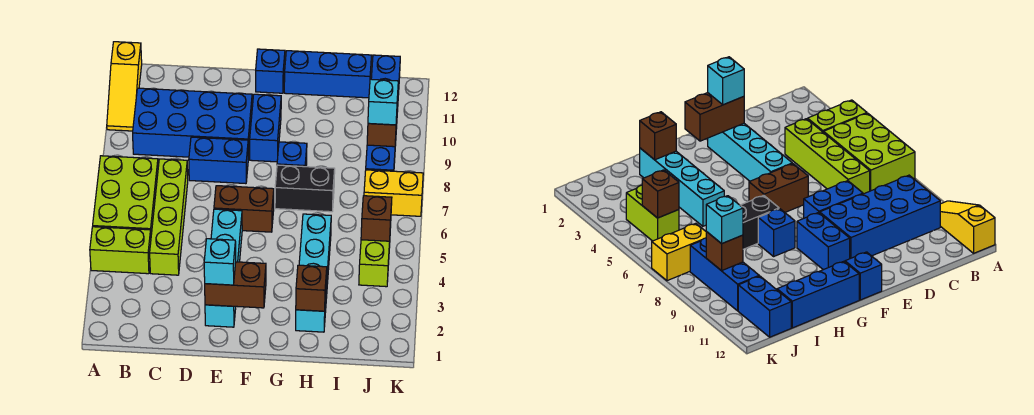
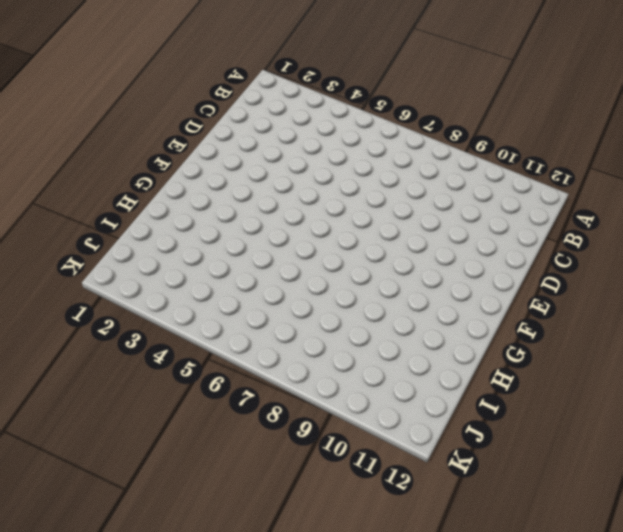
none -> lime 1x2 brick [90,227,151,274]
none -> lime 2x3 brick [93,156,158,234]
none -> yellow 1x3 slope [107,42,142,131]

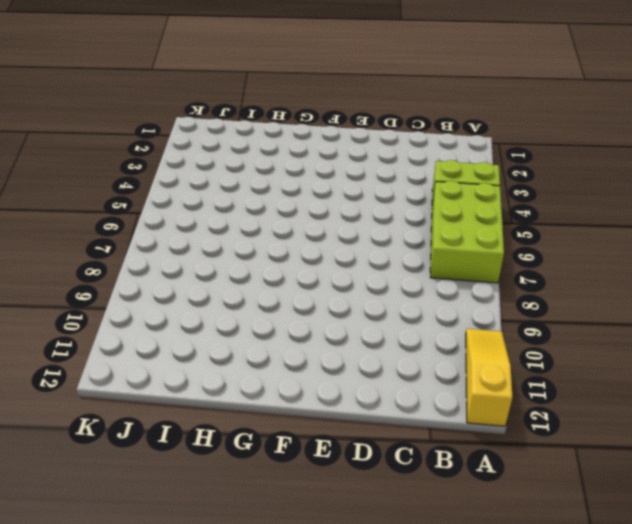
none -> blue 2x4 brick [133,88,252,158]
none -> lime 1x4 brick [150,159,188,275]
none -> blue 1x2 brick [189,137,248,184]

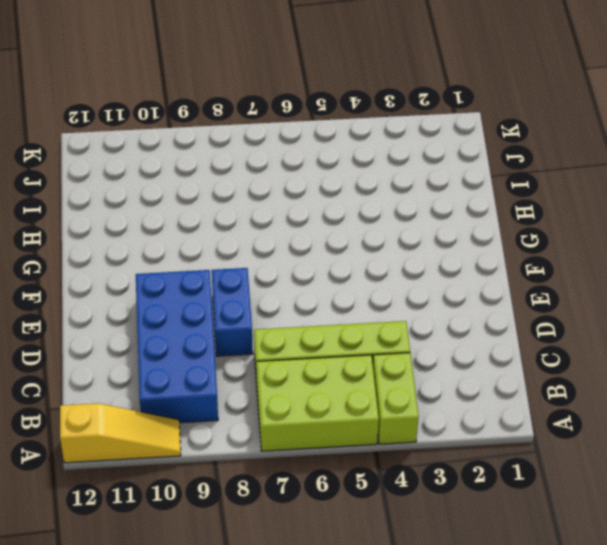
none -> cyan 1x4 brick [205,209,242,327]
none -> brown 1x2 brick [214,186,274,232]
none -> blue 1x2 brick [250,94,281,162]

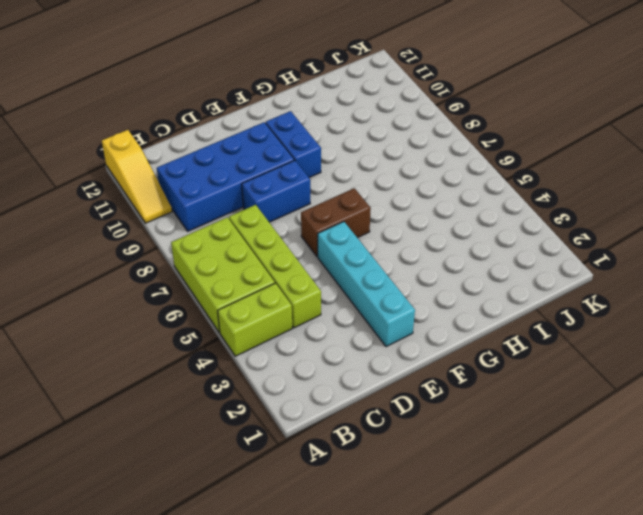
none -> blue 1x1 brick [256,49,285,93]
none -> black 1x2 brick [275,165,335,212]
none -> blue 1x1 brick [277,142,307,167]

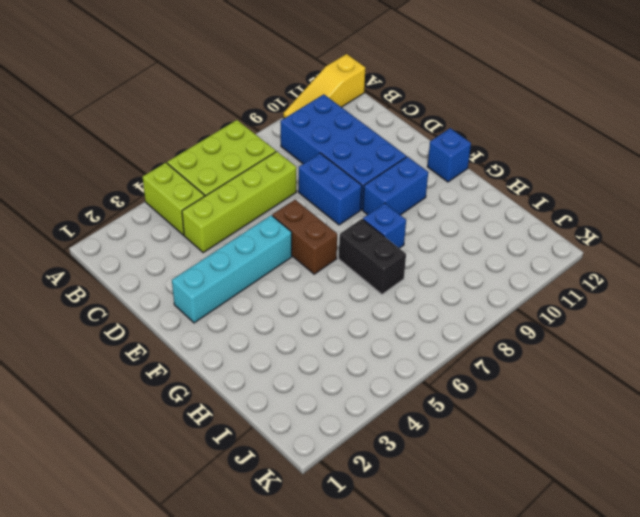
none -> blue 1x3 brick [284,51,372,98]
none -> cyan 1x4 brick [296,214,331,332]
none -> lime 1x2 brick [359,226,391,287]

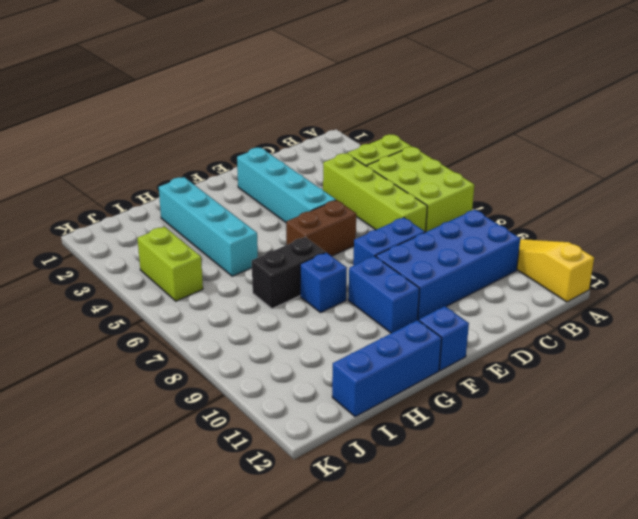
none -> yellow 1x2 brick [364,170,423,216]
none -> blue 1x3 brick [366,102,398,171]
none -> blue 1x2 brick [371,55,400,112]

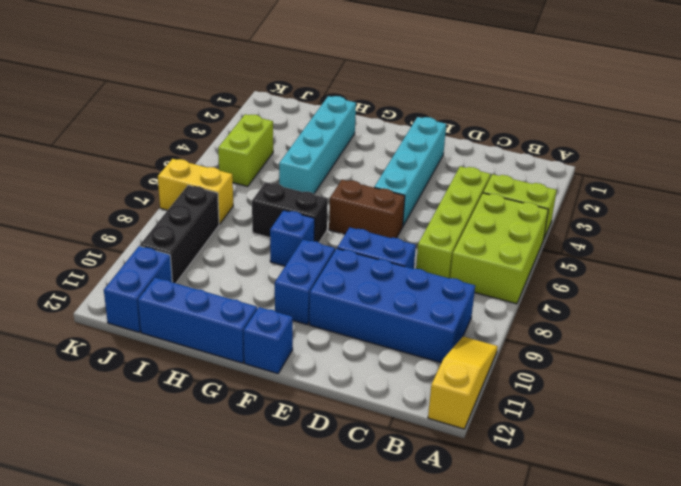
black 1x3 brick [140,185,219,283] -> blue 1x3 brick [366,102,398,171]
none -> brown 1x2 brick [205,262,266,308]
none -> brown 1x1 brick [296,265,327,311]
none -> brown 1x1 brick [361,196,392,241]

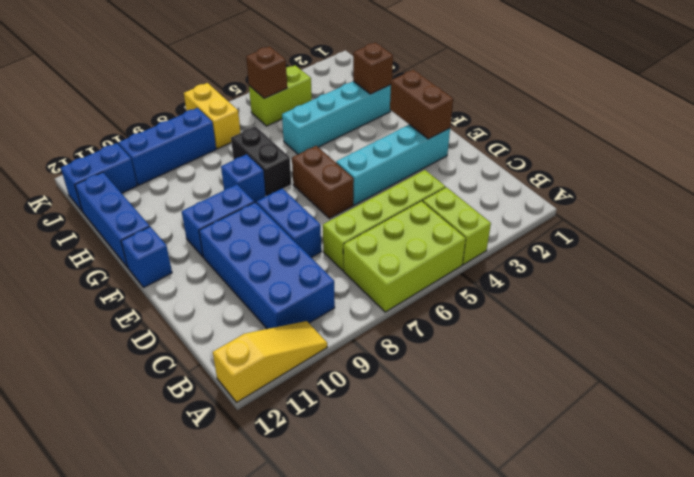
none -> brown 1x1 brick [367,119,397,147]
none -> cyan 1x1 brick [204,239,236,285]
none -> cyan 1x1 brick [368,79,398,125]

